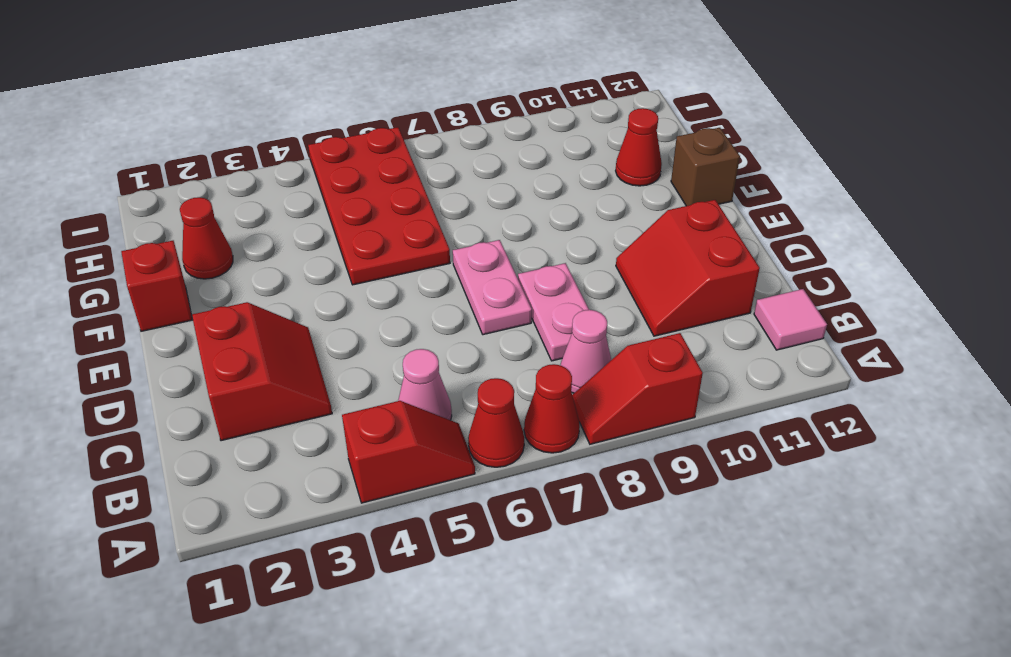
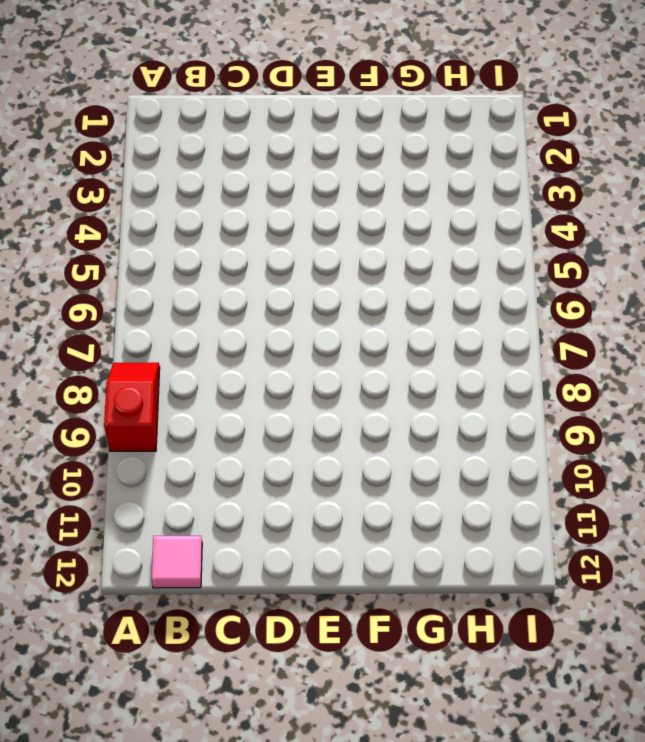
none -> red 1x2 slope [342,401,475,503]
none -> red 1x1 cone [468,378,524,467]
none -> red 1x1 cone [524,364,580,453]

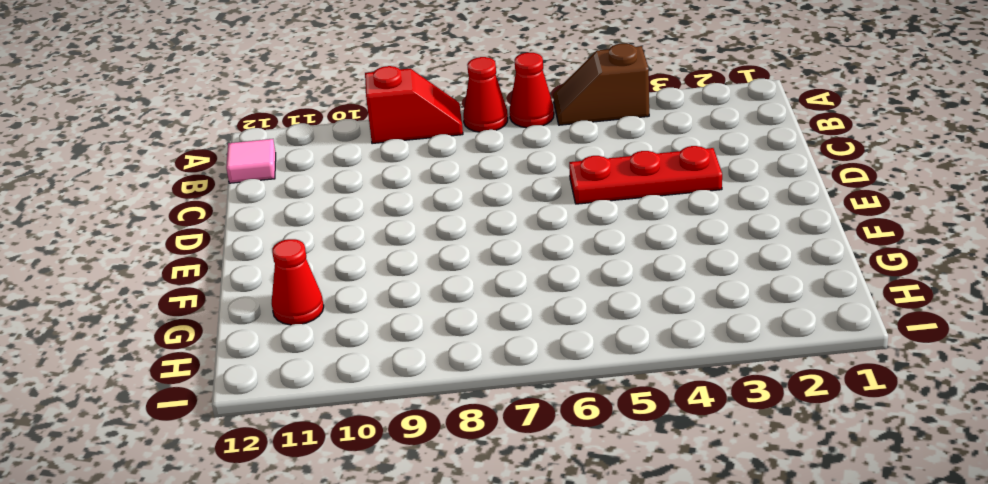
brown 1x2 slope [553,44,649,125] -> red 1x2 slope [342,401,475,503]
red 1x3 plate [569,146,722,204] -> red 2x2 slope [192,302,332,441]
none -> pink 1x1 cone [398,349,452,420]
none -> pink 1x1 cone [561,310,611,393]
none -> pink 1x2 plate [518,263,589,361]

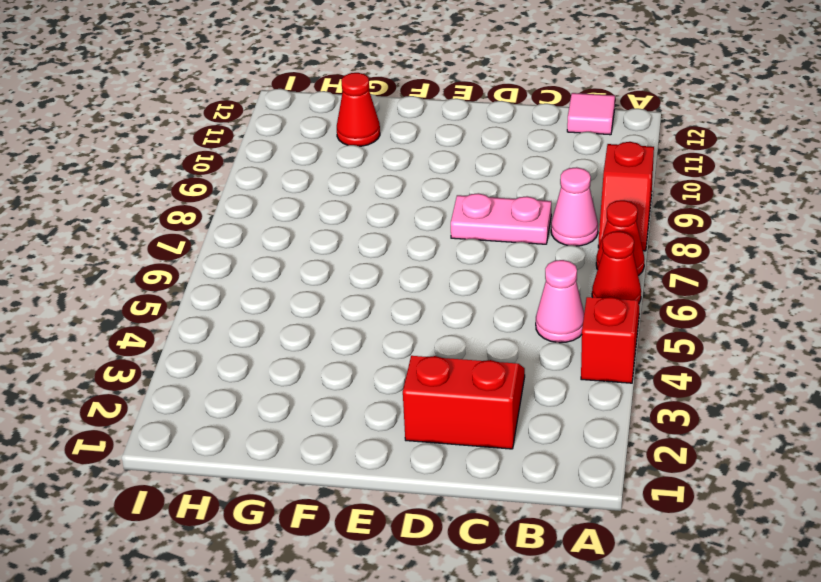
none -> red 2x2 slope [616,200,760,336]
none -> pink 1x2 plate [453,240,532,335]
none -> red 1x1 brick [121,241,193,331]

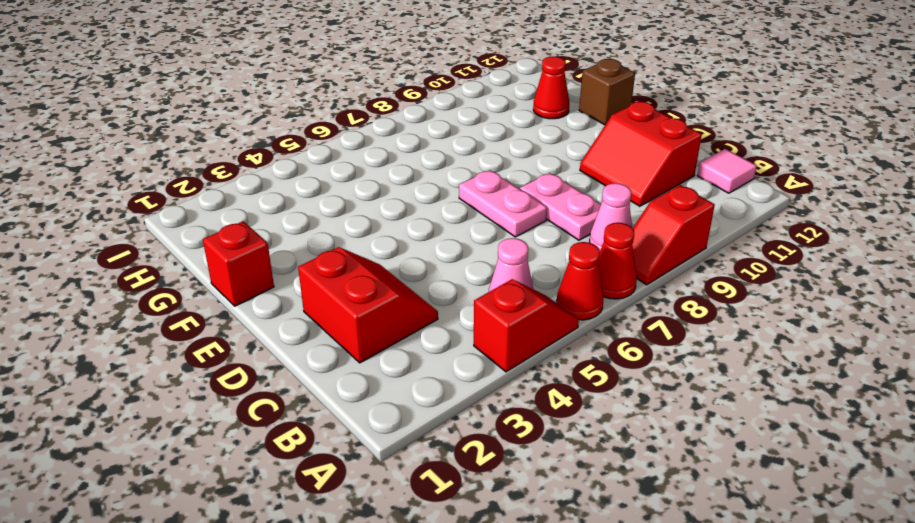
none -> red 2x4 plate [308,127,450,285]
none -> red 1x1 cone [180,197,233,279]

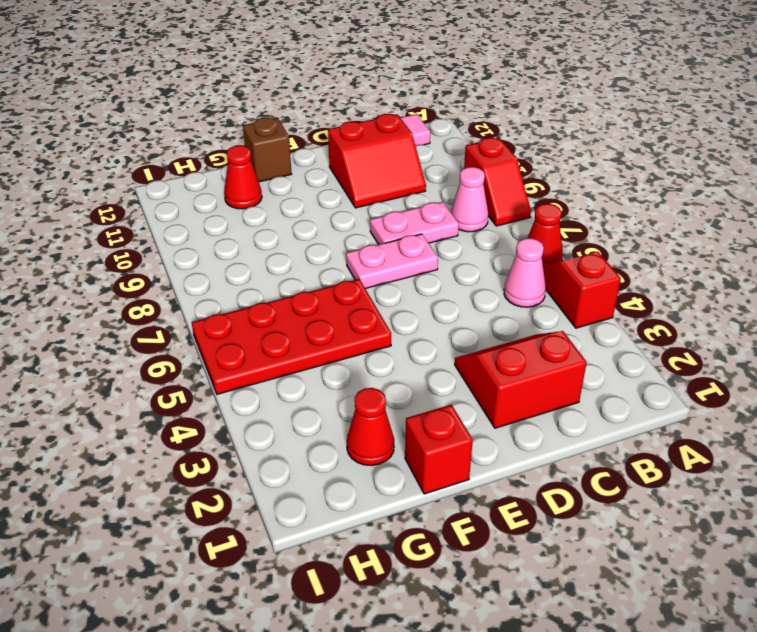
none -> red 1x1 cone [524,364,580,453]

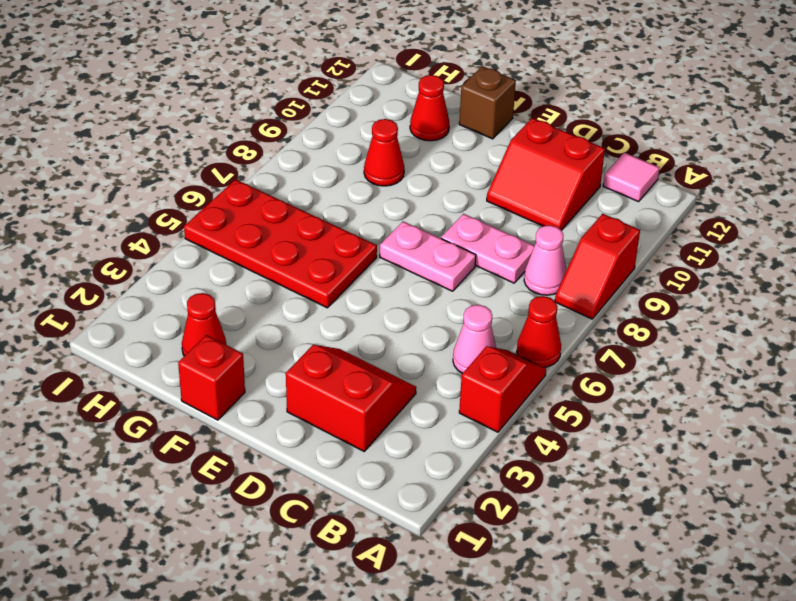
red 1x1 cone [364,119,404,186] -> red 1x1 cone moved to [524,364,580,453]

